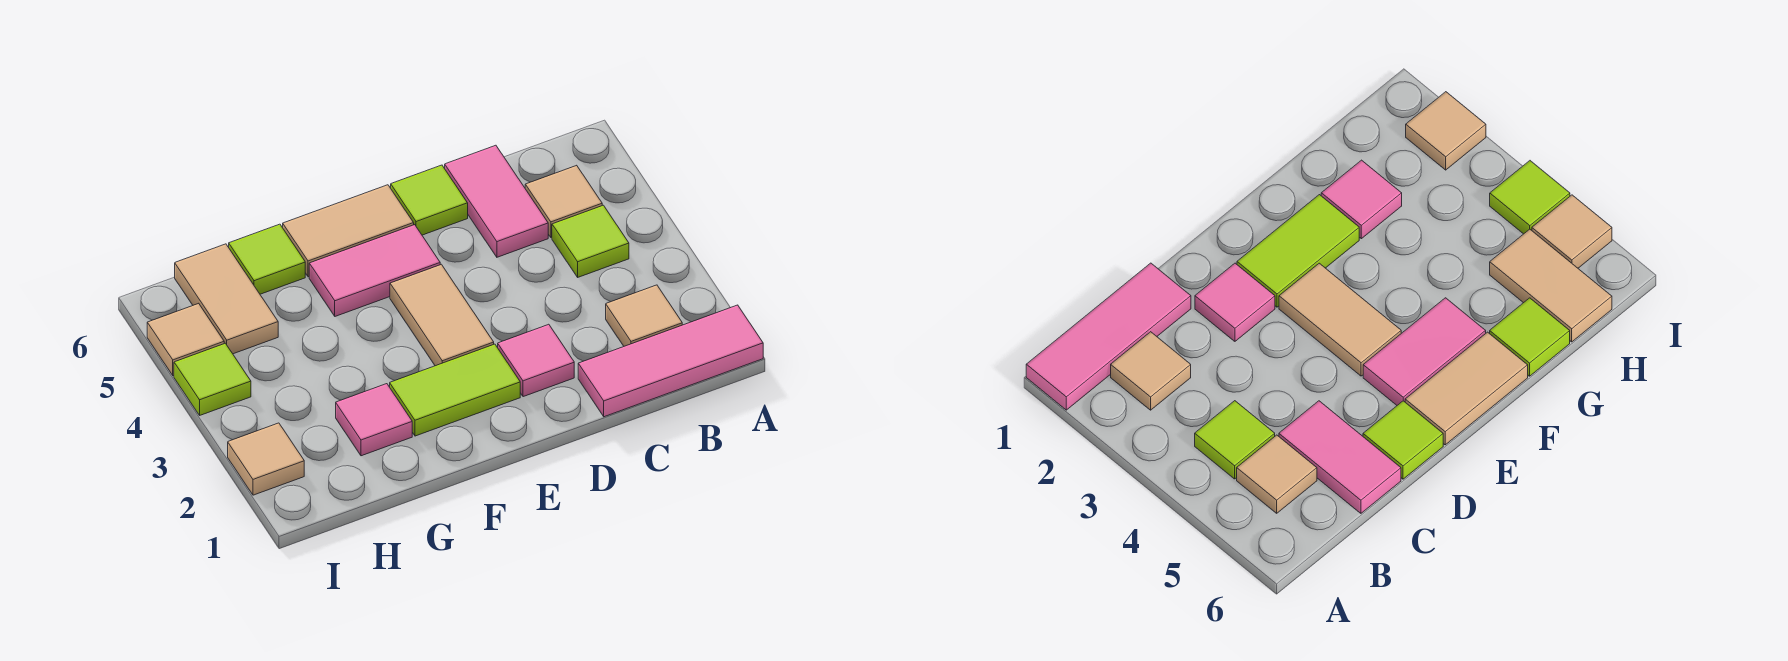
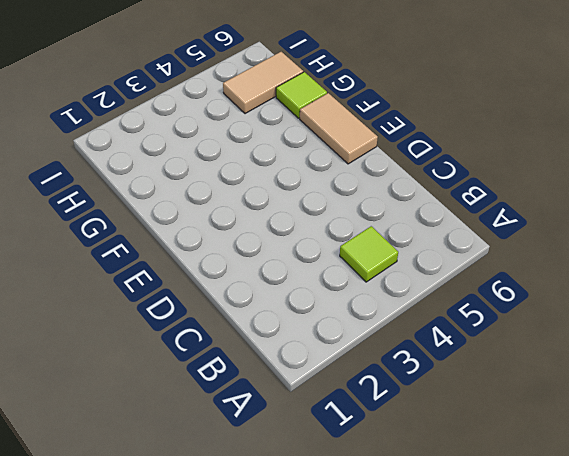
none -> pink 1x3 tile [578,305,763,417]
none -> tan 1x1 tile [606,285,682,346]
none -> tan 1x1 tile [525,165,602,238]

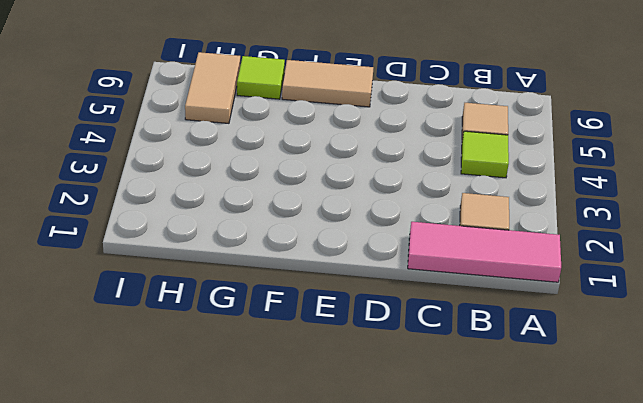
none -> pink 1x2 tile [445,145,548,257]
none -> pink 1x1 tile [498,324,574,397]
none -> lime 1x1 tile [391,165,468,235]

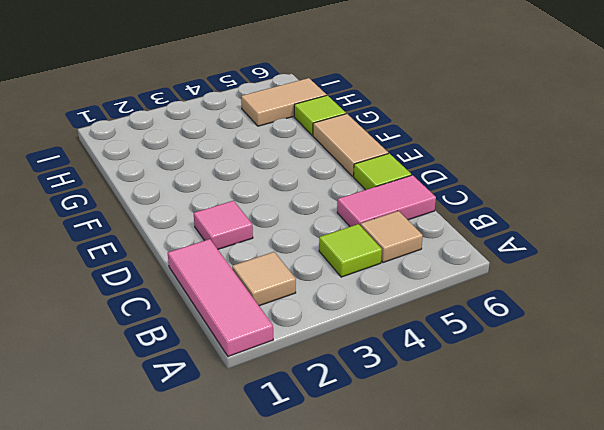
none -> lime 1x2 tile [390,344,520,436]
none -> tan 1x2 tile [390,264,494,366]
none -> pink 1x2 tile [309,225,440,316]

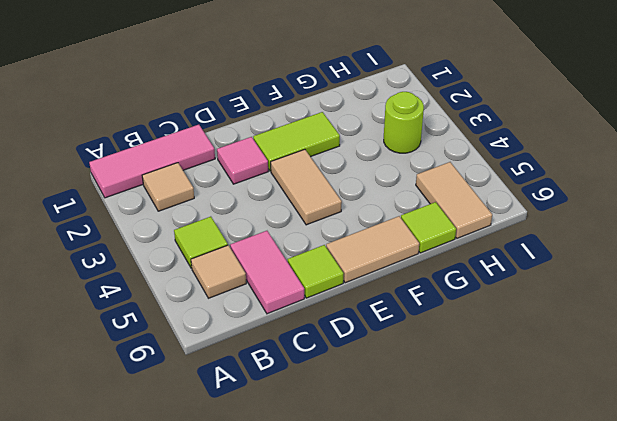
lime 1x1 round brick [384,92,424,153] -> none
none -> pink 1x2 tile [309,225,440,316]
none -> pink 1x1 tile [336,384,412,456]
none -> tan 1x1 tile [228,423,304,495]

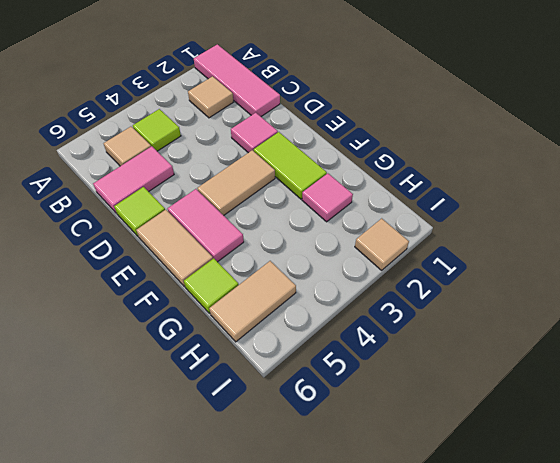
none -> lime 1x1 tile [174,343,251,415]
none -> tan 1x1 tile [147,303,224,376]

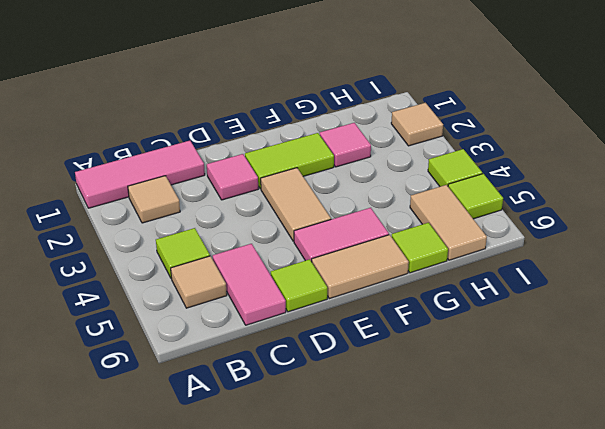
lime 1x1 tile [448,174,503,219] -> tan 1x1 tile [147,303,224,376]

